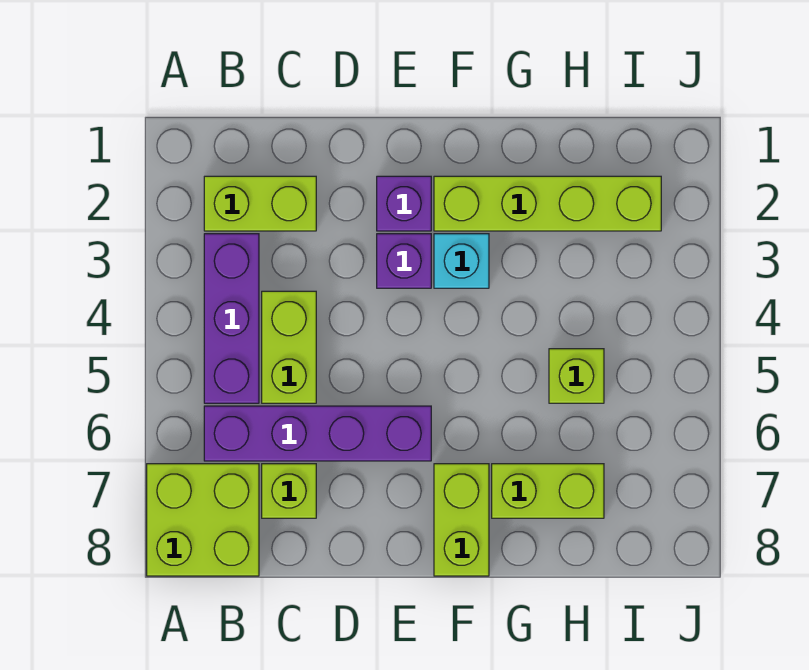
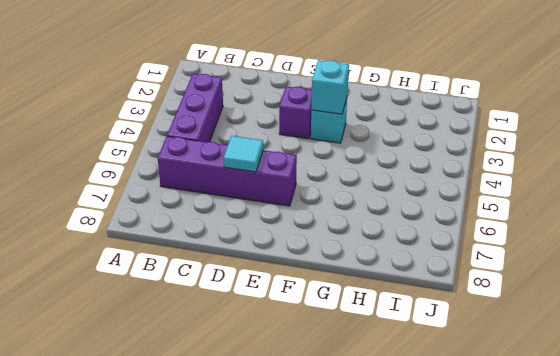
cyan 1x1 tile [224,136,263,172] -> none
cyan 1x1 brick [311,60,349,114] -> none
none -> lime 2x2 brick [147,464,259,576]
none -> lime 1x2 brick [204,176,316,231]
none -> lime 1x2 brick [262,291,316,403]

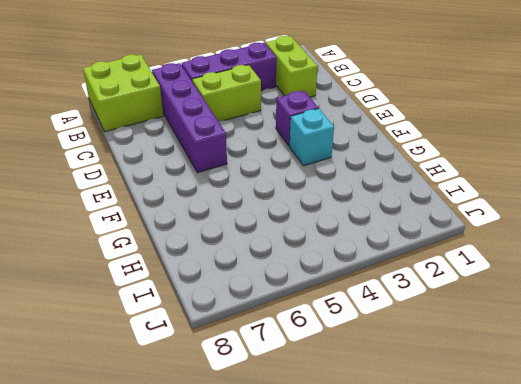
none -> lime 1x1 brick [262,464,316,518]
none -> purple 1x1 brick [377,176,431,231]
none -> lime 1x4 brick [434,176,661,231]

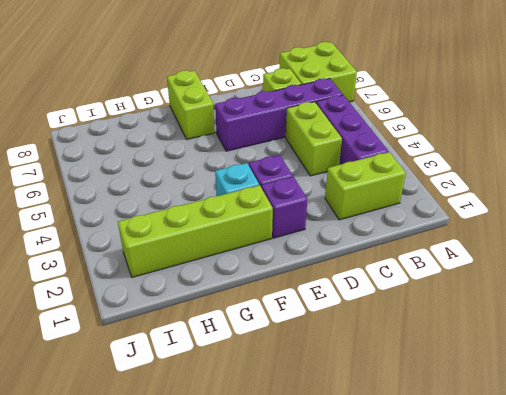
none -> lime 1x2 brick [492,464,604,518]
none -> lime 1x1 brick [549,349,604,403]

